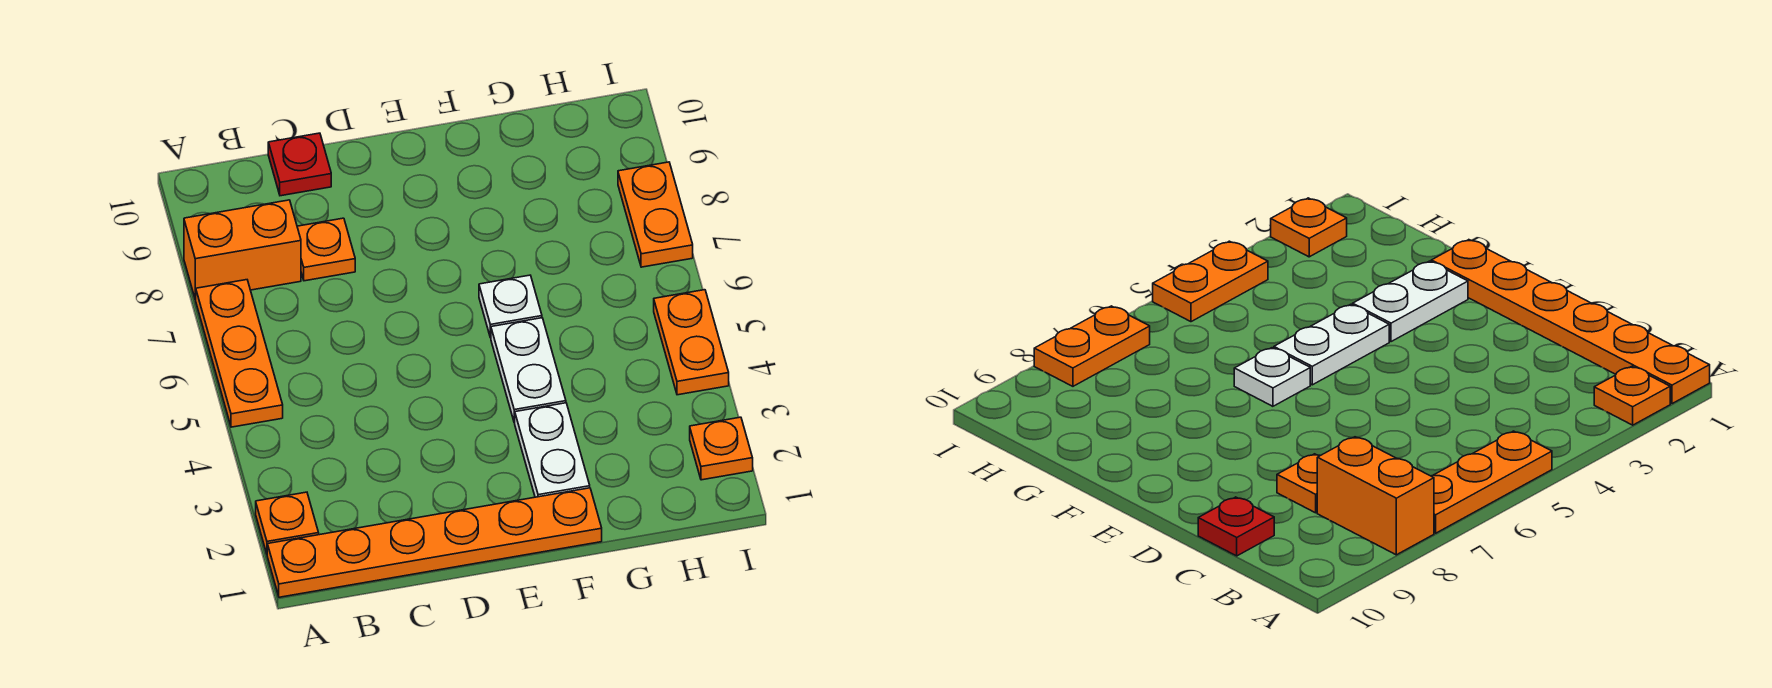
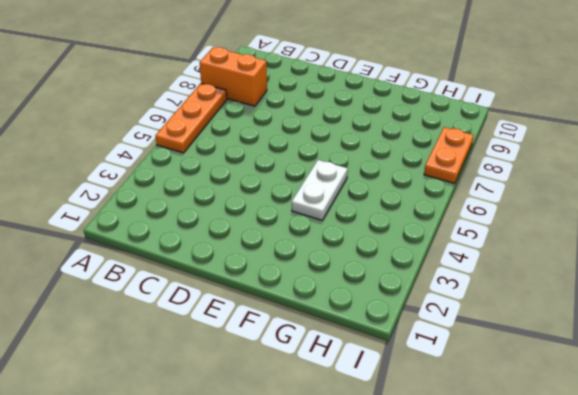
none -> orange 1x6 plate [267,488,602,597]
none -> orange 1x1 plate [256,492,319,554]
none -> orange 1x1 plate [297,218,355,281]

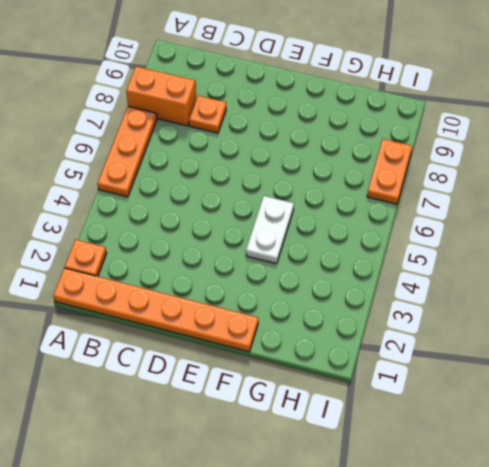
none -> red 1x1 plate [268,133,331,196]
none -> white 1x2 plate [515,403,590,497]
none -> white 1x1 plate [479,275,542,338]

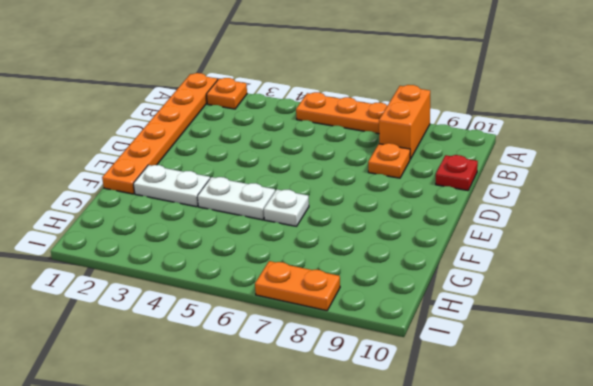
none -> orange 1x1 plate [690,417,753,480]
none -> orange 1x2 plate [654,290,729,395]

